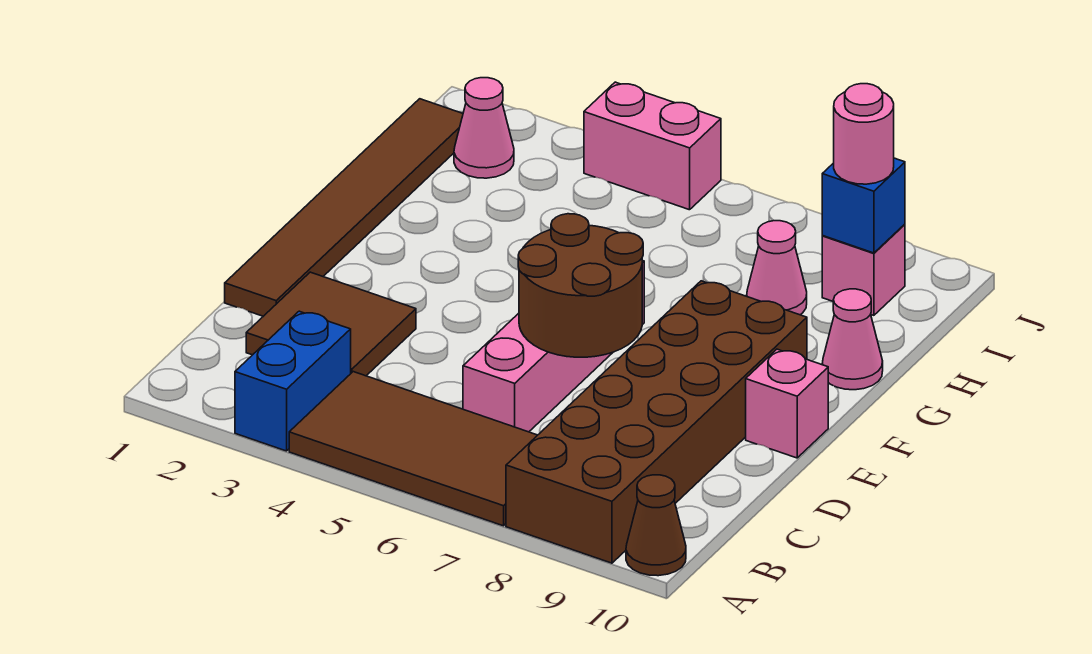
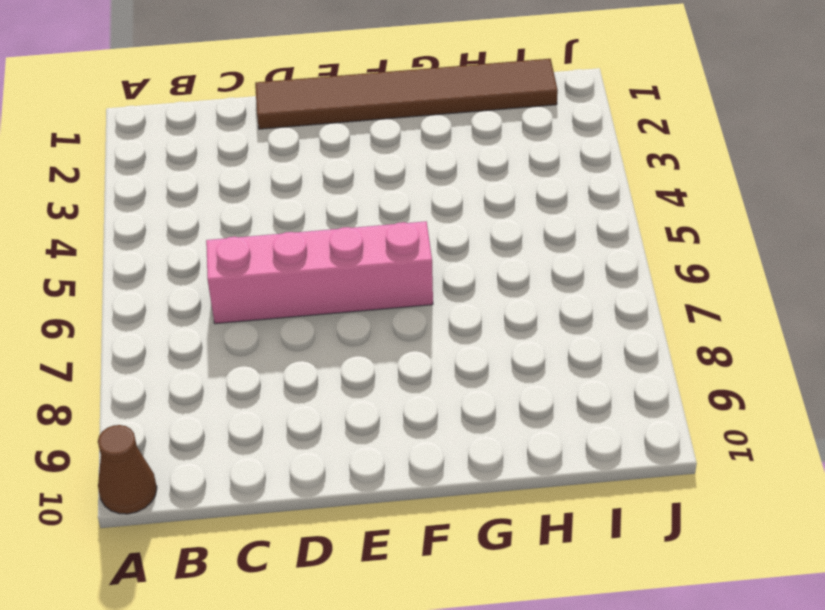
none -> blue 1x2 brick [235,311,351,451]
none -> brown 2x4 tile [289,372,537,526]
none -> brown 2x6 brick [506,281,807,563]

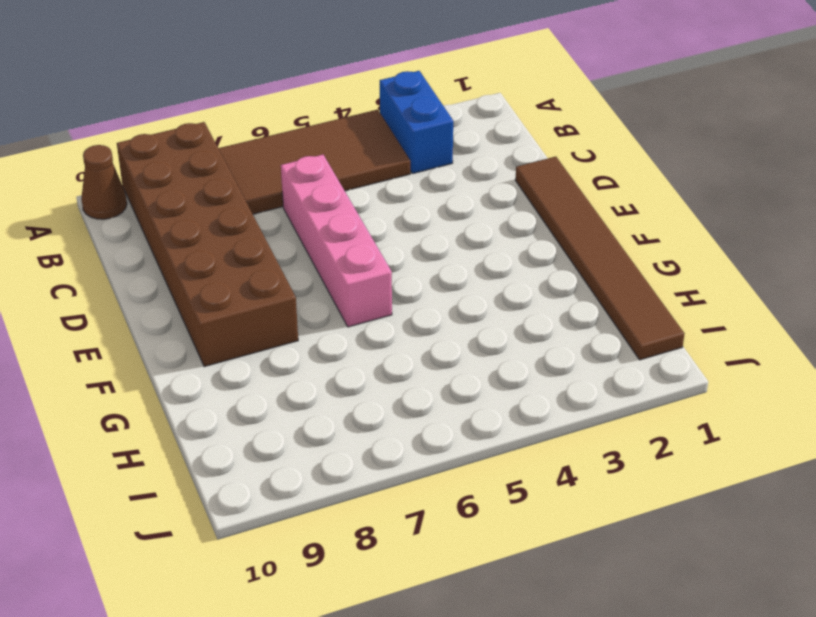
none -> brown 2x2 tile [246,272,416,376]
none -> pink 1x1 brick [746,349,828,458]
none -> pink 1x1 cone [822,289,883,390]

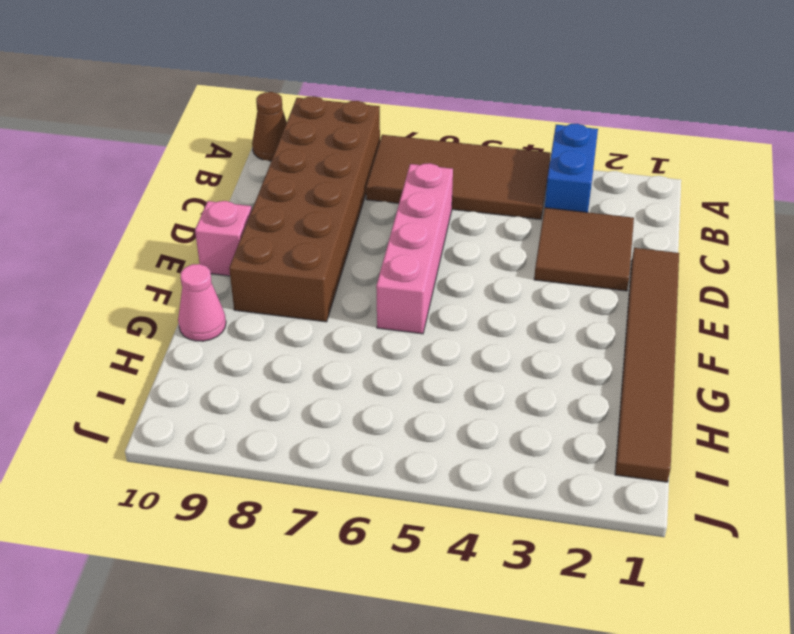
none -> pink 1x1 cone [747,221,807,315]
none -> pink 1x1 cone [454,78,514,178]
none -> pink 1x1 brick [822,224,905,315]

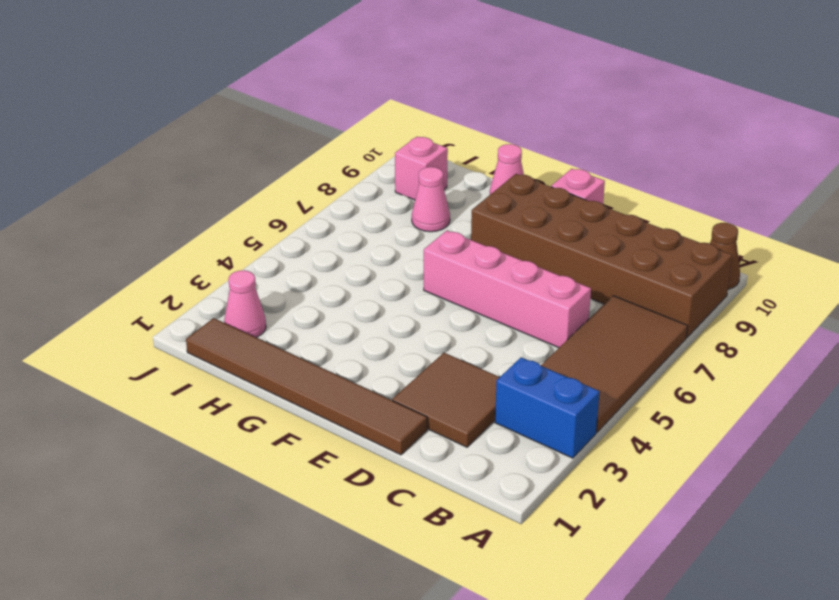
none -> pink 1x2 brick [584,82,721,210]
none -> brown 2x2 round brick [518,214,643,357]
none -> blue 1x1 brick [822,158,905,253]

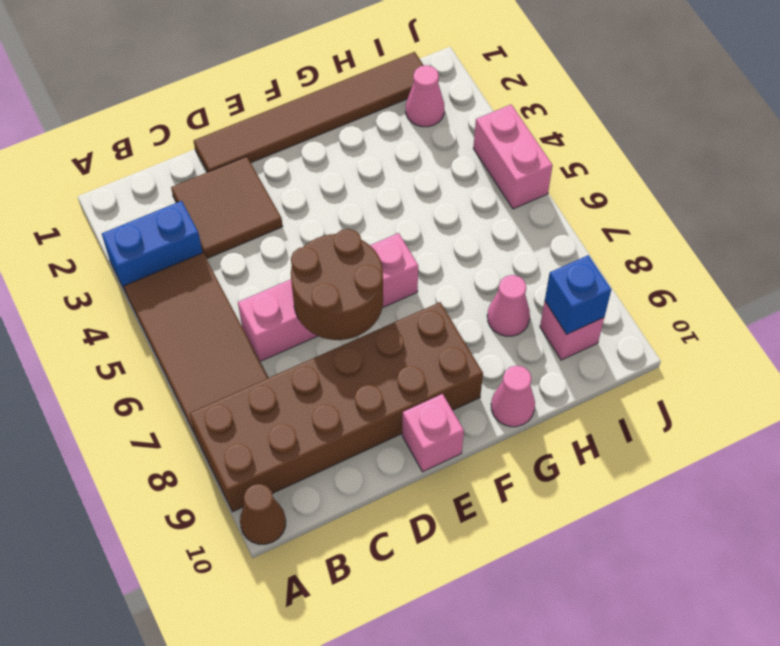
none -> pink 1x1 round brick [834,84,894,184]

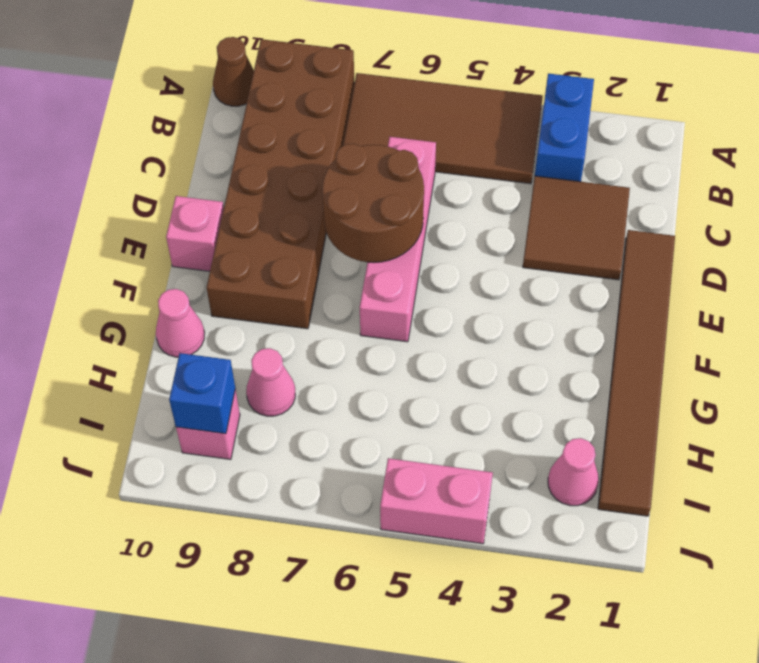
none -> pink 1x1 round brick [834,84,894,184]

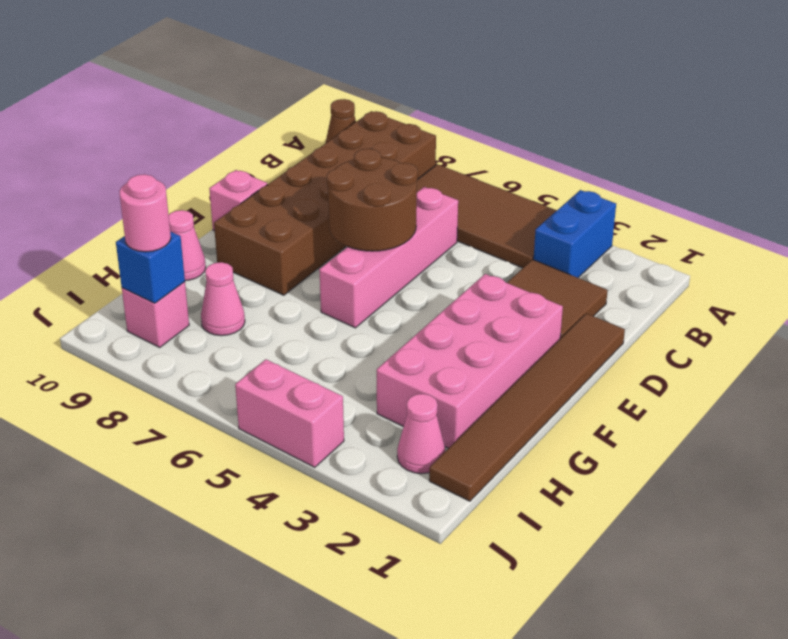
pink 2x4 brick [377,274,563,448] -> none

